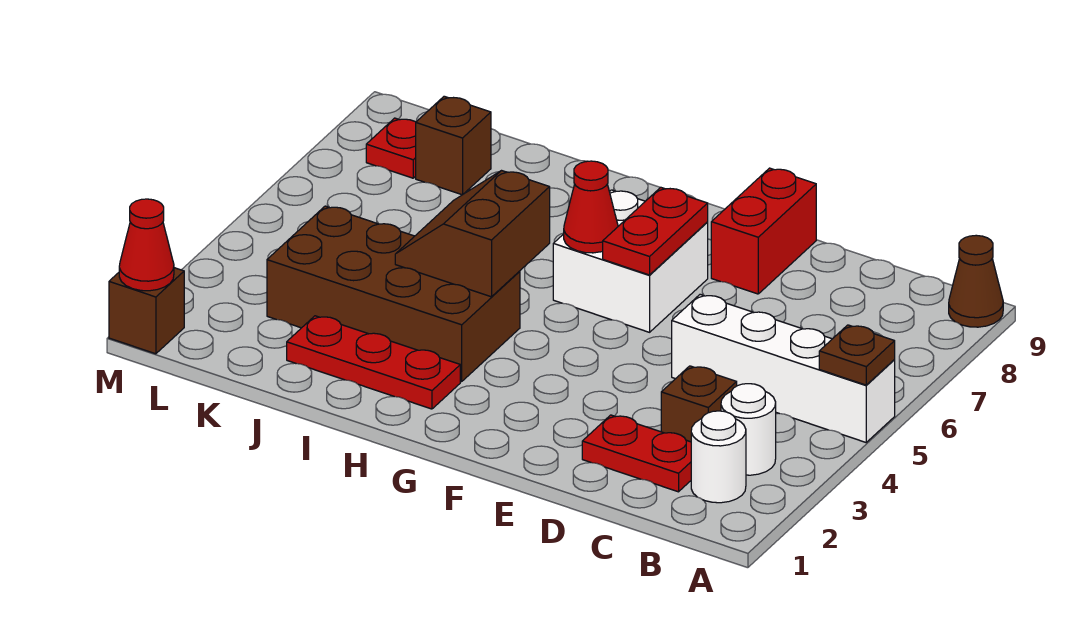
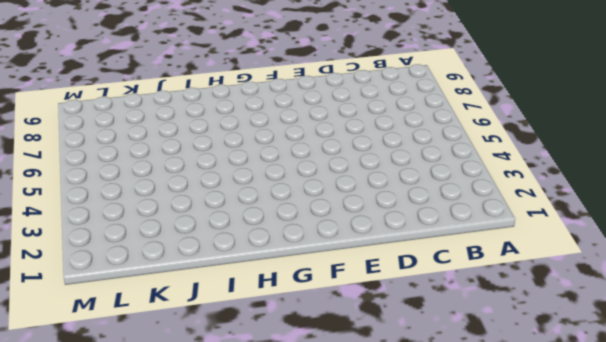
none -> white 1x4 brick [672,295,895,442]
none -> brown 1x1 cone [949,235,1003,327]
none -> white 1x1 round brick [691,411,746,503]

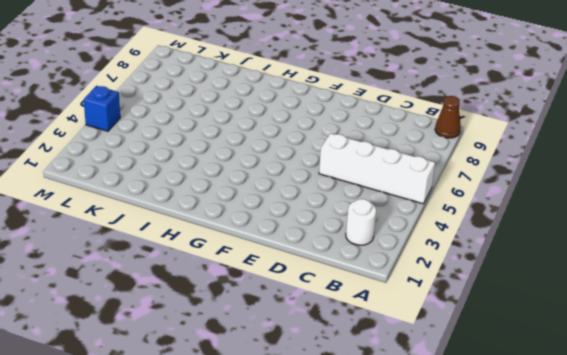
blue 1x1 brick [84,86,120,131] -> none
none -> white 1x1 round brick [721,384,776,475]
none -> red 1x2 plate [582,415,691,492]
none -> brown 1x1 brick [661,366,737,442]

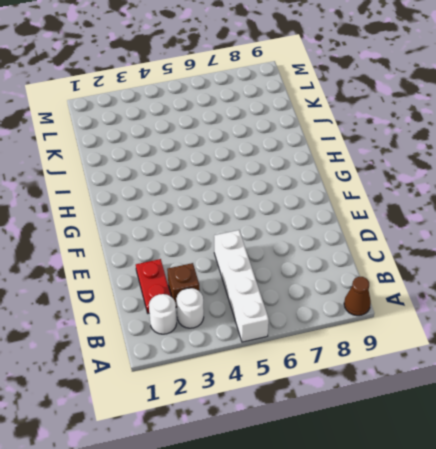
none -> red 1x2 brick [711,168,816,294]
none -> white 2x2 brick [553,190,708,332]
none -> red 1x3 plate [287,316,460,409]

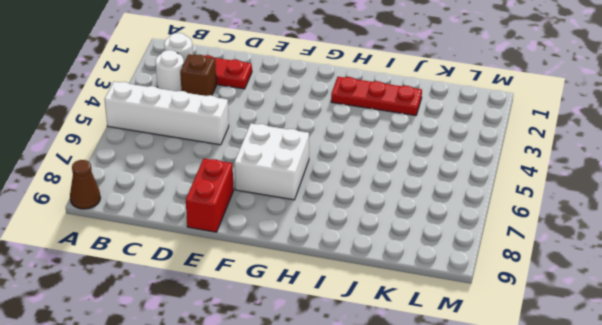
none -> brown 2x4 brick [267,206,520,382]
none -> brown 1x1 brick [416,96,491,195]
none -> red 1x1 plate [366,118,416,178]

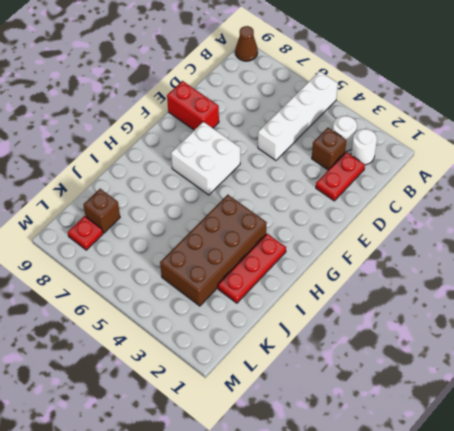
none -> brown 1x1 brick [109,268,184,354]
none -> brown 1x1 plate [819,325,895,385]
none -> red 1x2 plate [603,187,708,275]

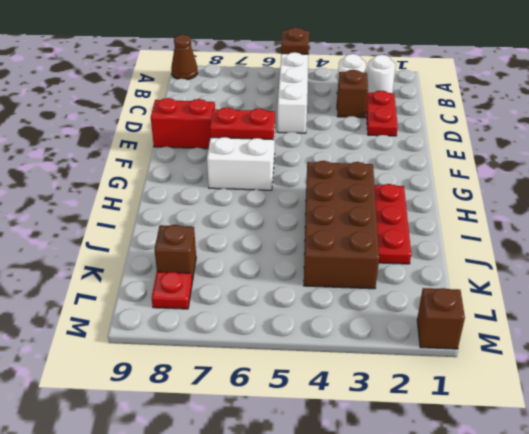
none -> red 1x1 cone [564,161,618,253]
none -> brown 2x2 slope [395,171,550,297]
none -> red 1x1 cone [119,199,174,291]

